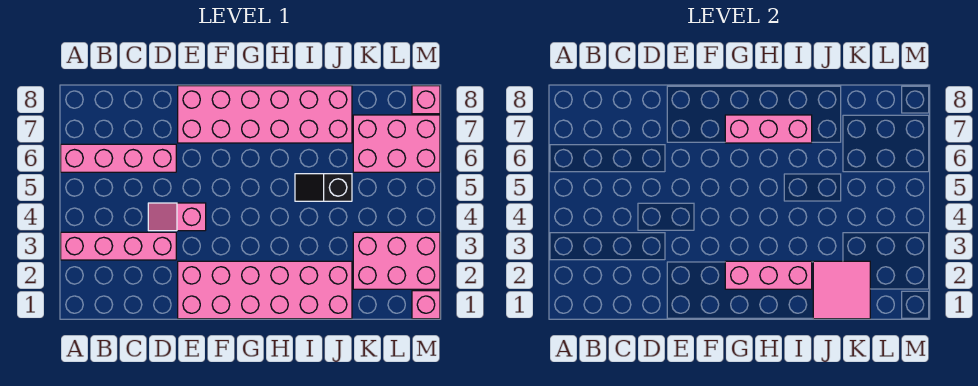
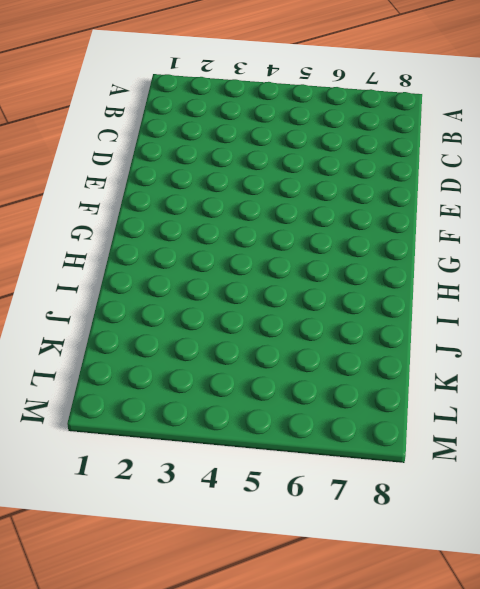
none -> pink 1x4 brick [61,232,176,260]
none -> pink 1x4 brick [61,144,176,172]
none -> pink 1x2 slope [148,203,206,231]

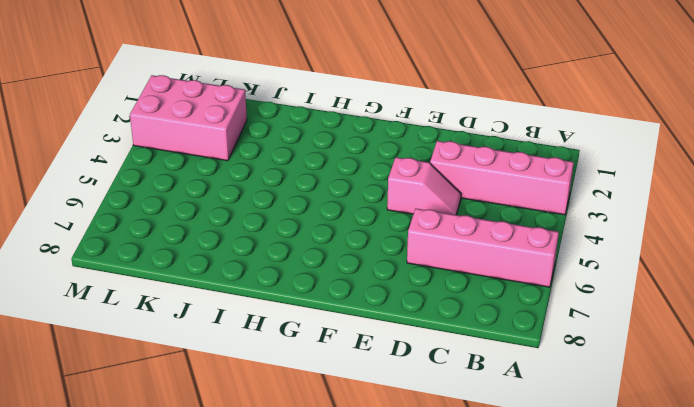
none -> pink 2x6 brick [178,261,352,319]
none -> pink 2x6 brick [178,86,352,143]
none -> black 1x2 slope [295,174,352,201]

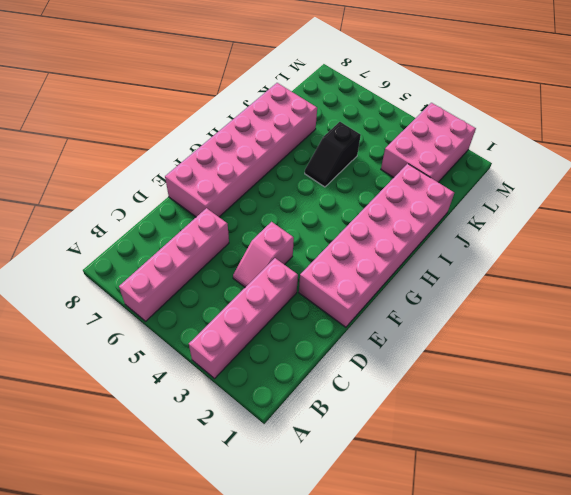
none -> pink 2x3 brick [353,115,440,172]
none -> pink 1x1 brick [412,291,440,319]
none -> pink 1x1 brick [412,86,440,114]

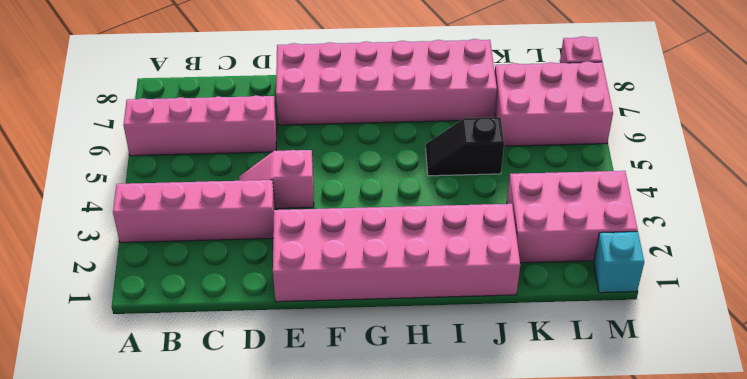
cyan 1x1 brick [594,232,644,293] -> pink 1x1 brick [412,291,440,319]
none -> pink 1x3 brick [725,261,812,289]
none -> pink 1x3 brick [725,115,812,143]
none -> pink 2x2 tile [813,261,870,319]

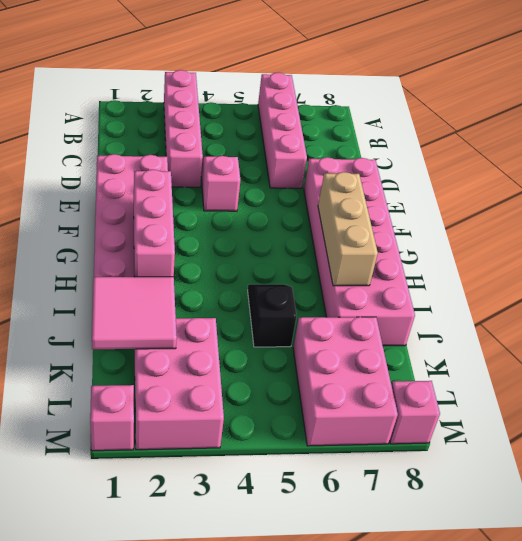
tan 1x3 brick [318,172,378,286] -> pink 1x3 brick [725,115,812,143]

